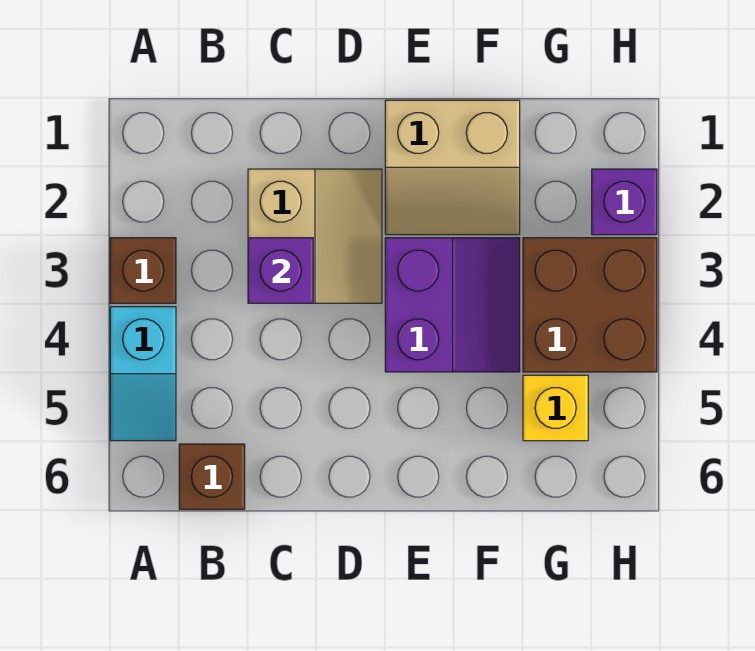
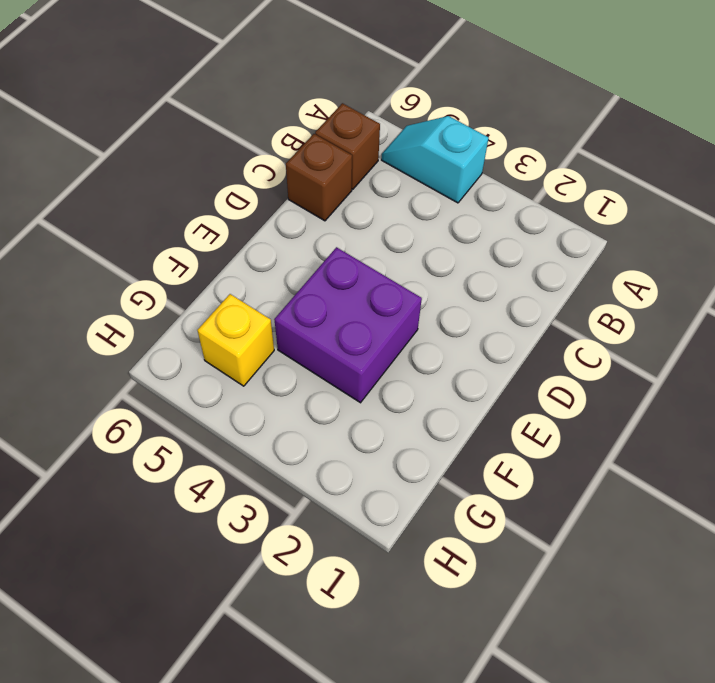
brown 1x1 brick [286,134,352,221] -> brown 1x1 brick moved to [110,238,176,303]
purple 2x2 brick [274,247,422,403] -> purple 2x2 slope [385,238,520,372]
none -> tan 2x2 slope [248,169,382,303]
none -> tan 2x2 slope [385,100,520,235]

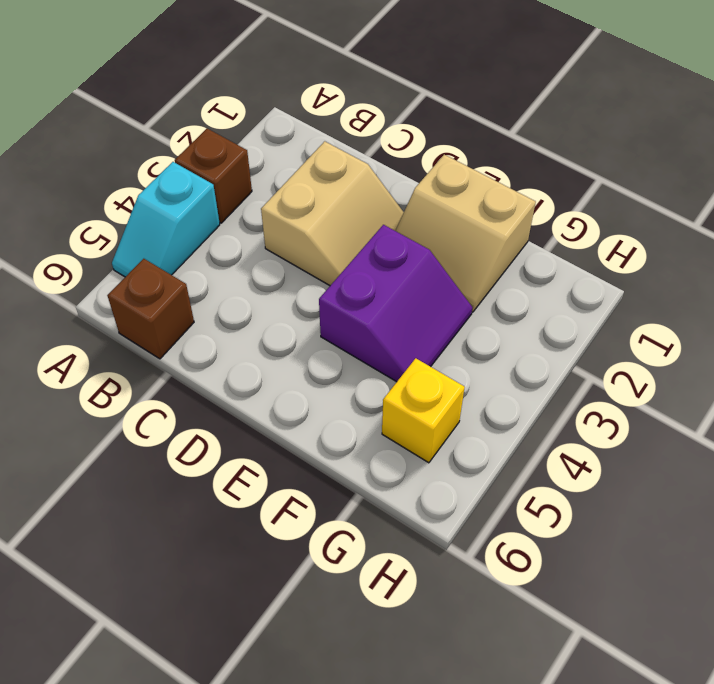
none -> brown 2x2 brick [523,238,657,372]
none -> purple 1x1 brick [592,169,657,235]

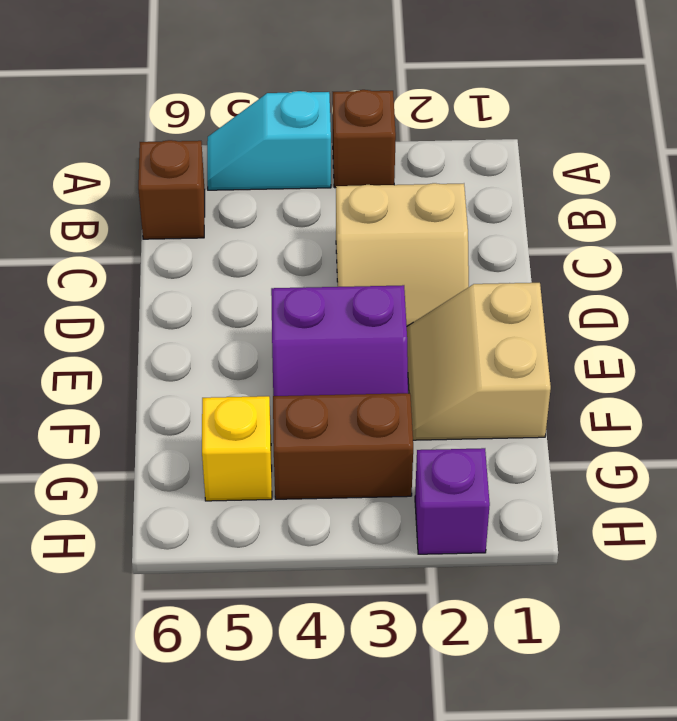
brown 1x2 brick [273,393,413,499] -> brown 2x2 brick [523,238,657,372]
none -> purple 1x1 brick [248,238,313,303]

